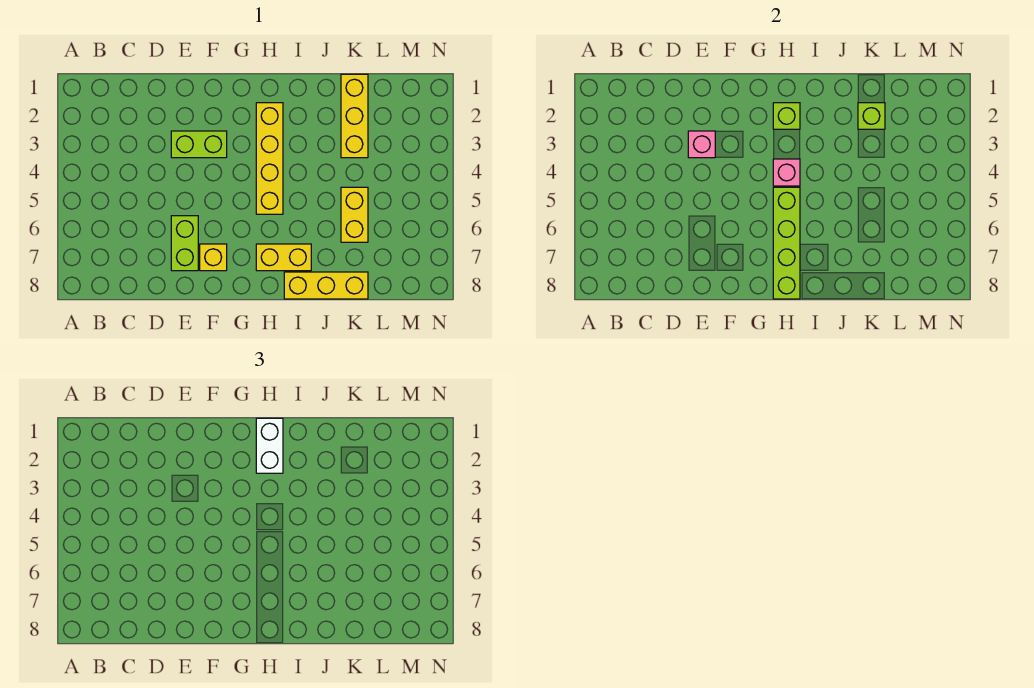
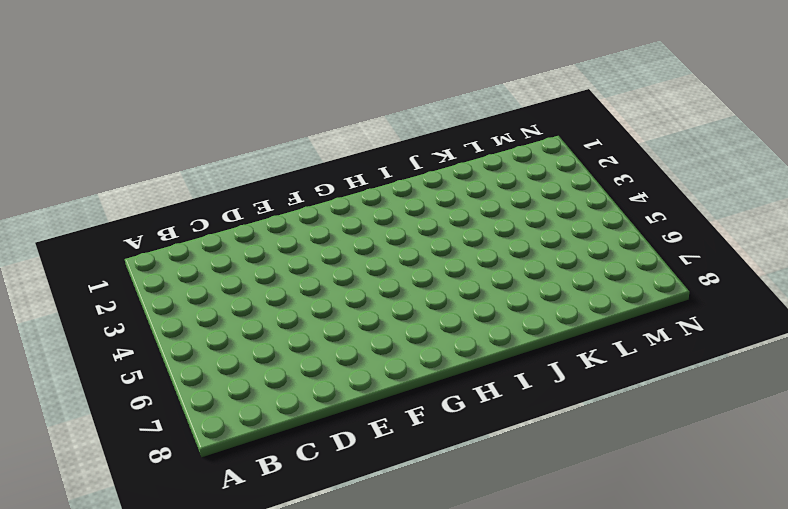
none -> lime 1x2 brick [171,131,227,158]
none -> lime 1x2 brick [171,216,198,271]
none -> yellow 1x1 brick [200,244,227,271]

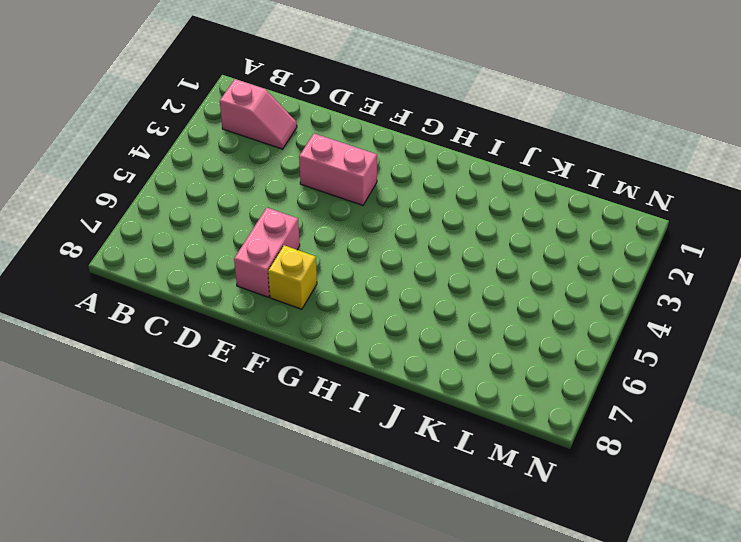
pink 1x2 slope [220,79,297,149] -> none
pink 1x2 brick [299,134,377,205] -> lime 1x2 brick [171,131,227,158]
pink 1x2 brick [234,208,300,297] -> lime 1x2 brick [171,216,198,271]
none -> yellow 1x4 brick [256,103,283,214]
none -> yellow 1x2 brick [256,244,311,271]
none -> yellow 1x3 brick [284,272,368,299]

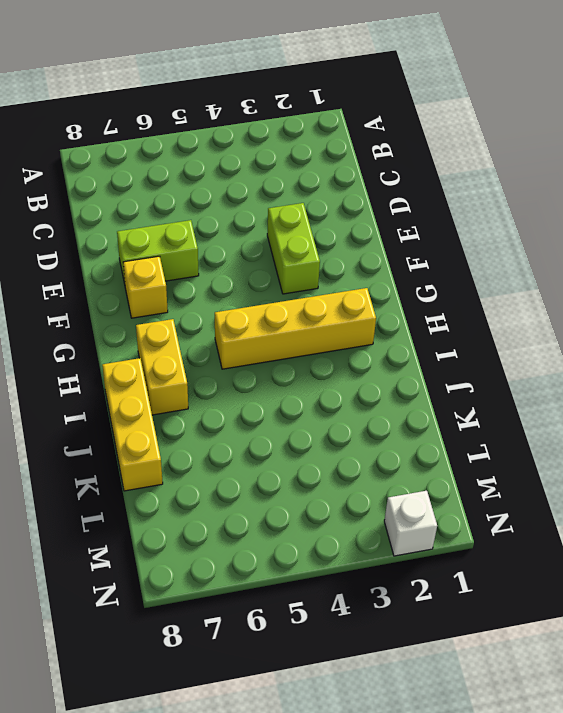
white 1x1 brick [384,491,437,556] -> none
none -> yellow 1x3 brick [341,74,368,158]
none -> yellow 1x2 brick [341,187,368,242]
none -> pink 1x1 brick [688,131,715,158]

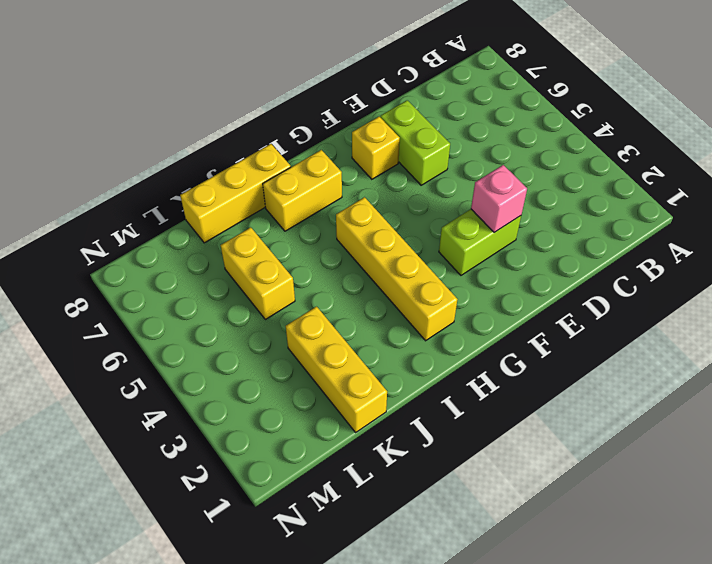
none -> lime 1x1 brick [773,103,800,129]
none -> pink 1x1 brick [773,159,800,186]
none -> lime 1x4 brick [773,187,800,299]

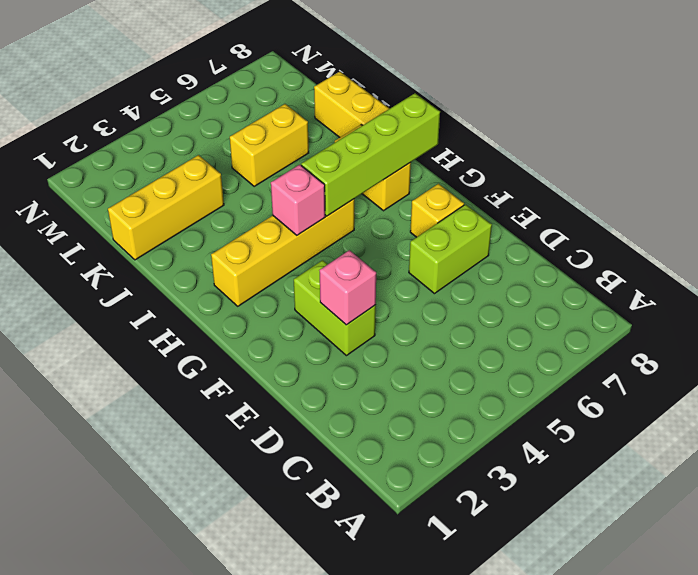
none -> lime 1x1 brick [773,103,800,129]
none -> lime 1x1 brick [858,103,885,129]
none -> white 1x2 brick [256,418,283,473]

